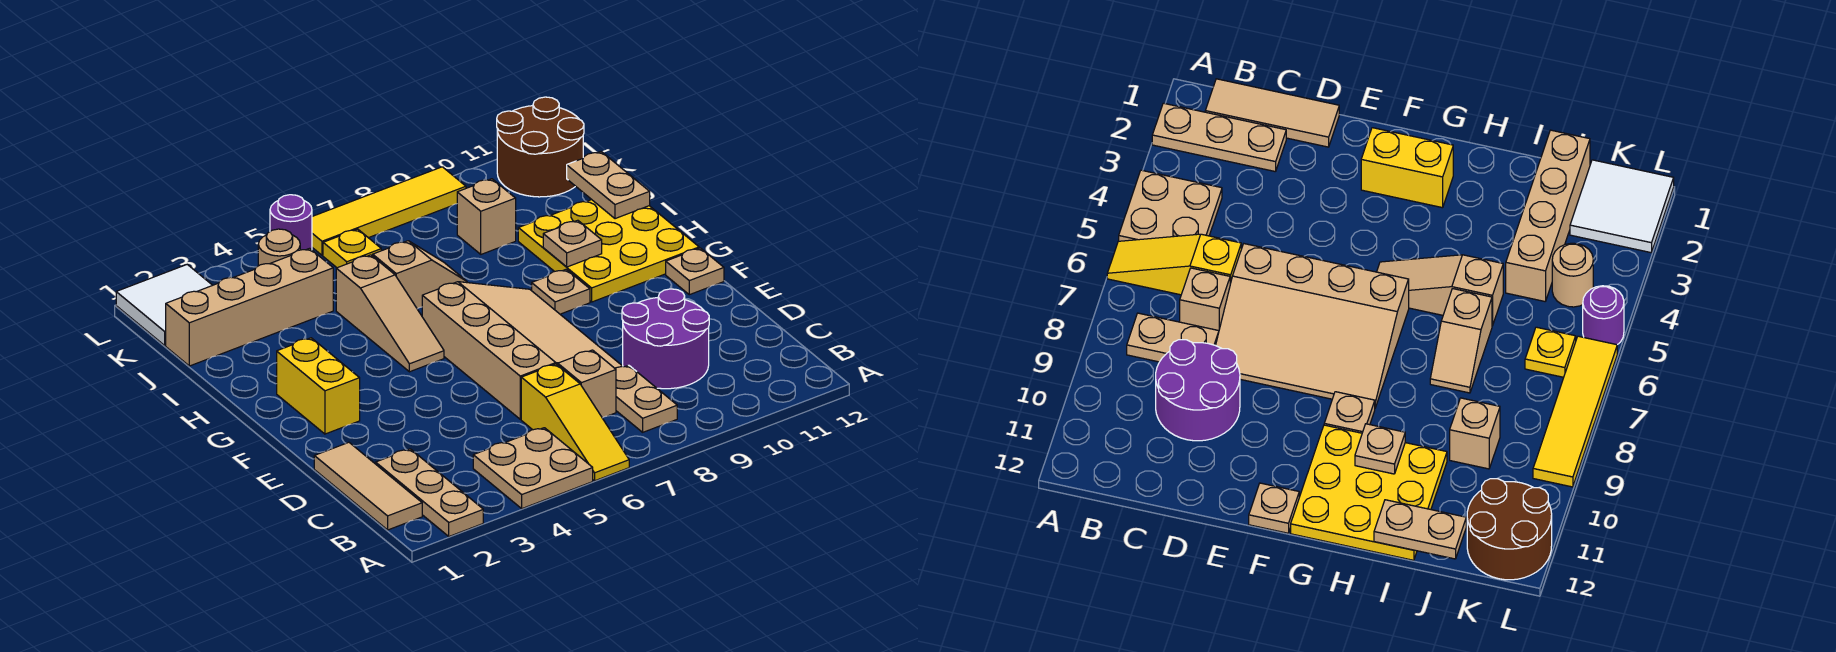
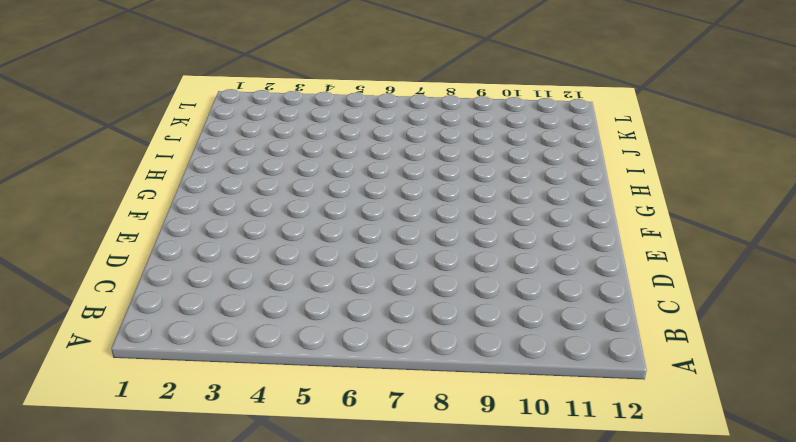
none -> tan 1x3 plate [376,449,483,536]
none -> tan 2x2 plate [473,428,593,509]
none -> yellow 1x3 slope [521,364,629,481]

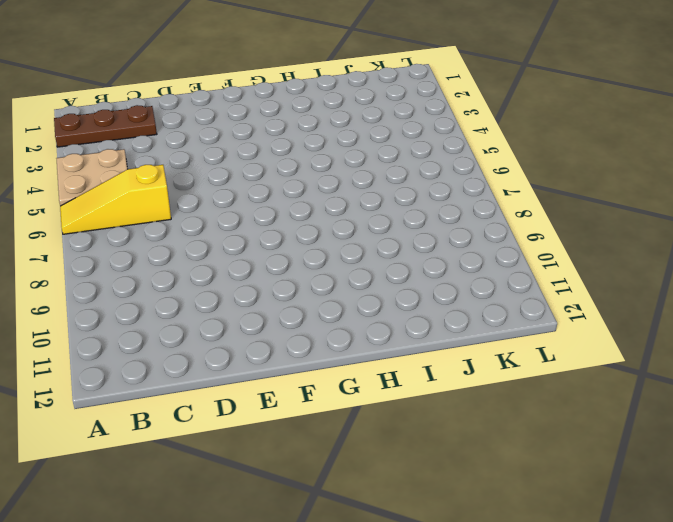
brown 1x3 plate [54,105,157,147] -> tan 1x3 plate [376,449,483,536]
none -> tan 1x3 tile [314,442,422,530]
none -> tan 1x2 plate [615,365,677,432]
none -> tan 1x1 brick [558,350,616,418]

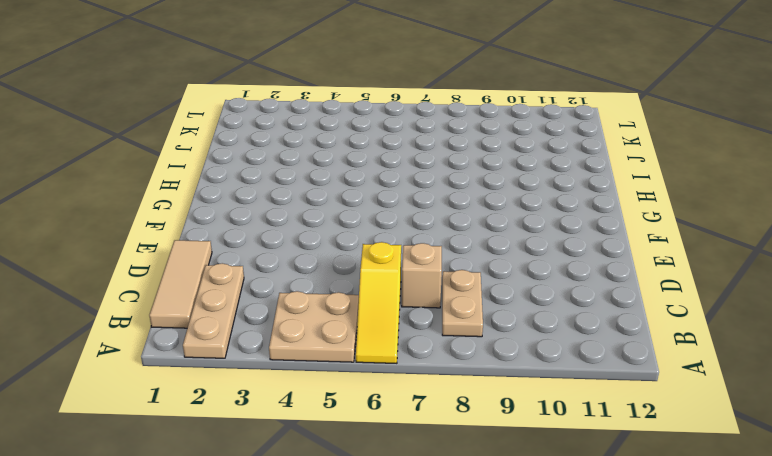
none -> purple 2x2 round brick [622,289,709,389]
none -> tan 3x4 slope [422,282,622,419]
none -> yellow 1x2 brick [277,338,360,434]

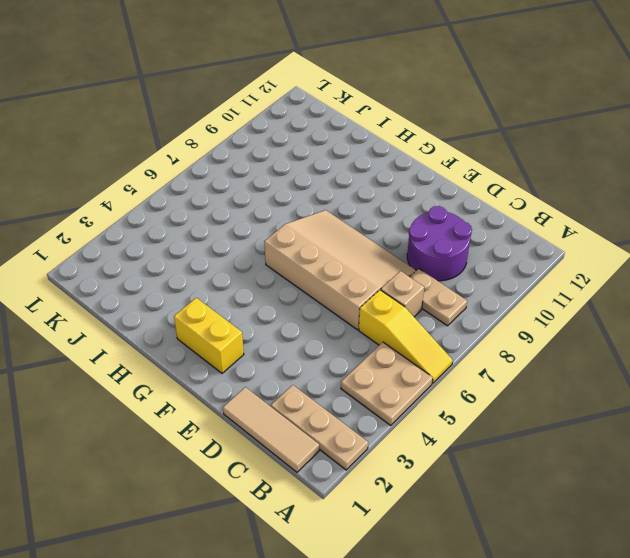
none -> tan 1x1 plate [666,248,724,295]
none -> tan 1x3 slope [336,255,444,372]
none -> tan 1x1 plate [532,269,590,314]

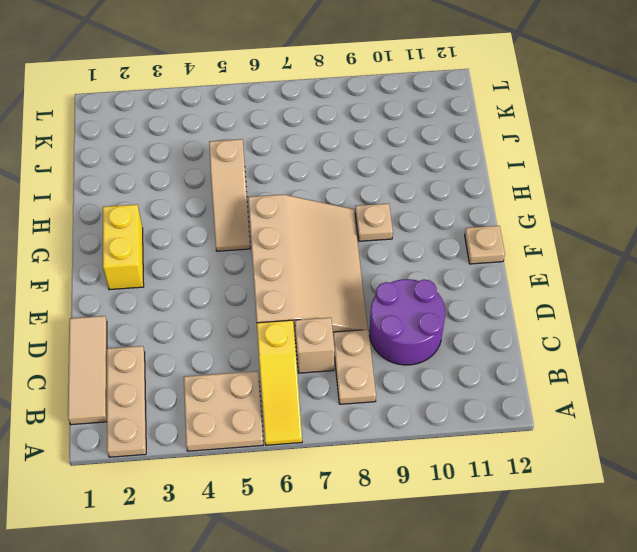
none -> yellow 3x3 plate [518,200,699,302]
none -> tan 1x2 slope [373,241,467,309]
none -> tan 1x4 brick [166,248,333,366]

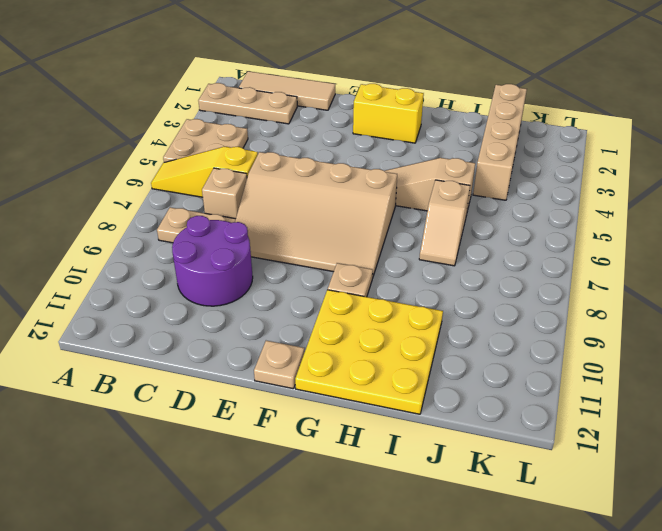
none -> tan 1x1 brick [457,179,516,254]
none -> white 2x2 tile [116,265,212,345]
none -> tan 1x1 round brick [258,229,300,266]

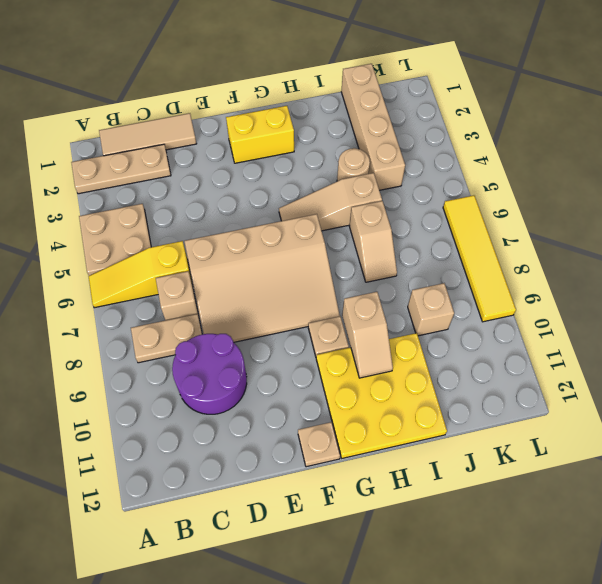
tan 1x2 slope [342,292,393,378] -> tan 1x1 plate [543,220,602,267]
tan 1x1 round brick [337,148,370,181] -> tan 1x1 round brick moved to [258,229,300,266]
none -> white 2x2 tile [116,265,212,345]
none -> yellow 1x1 plate [323,229,381,268]
none -> brown 2x2 round brick [497,97,584,197]

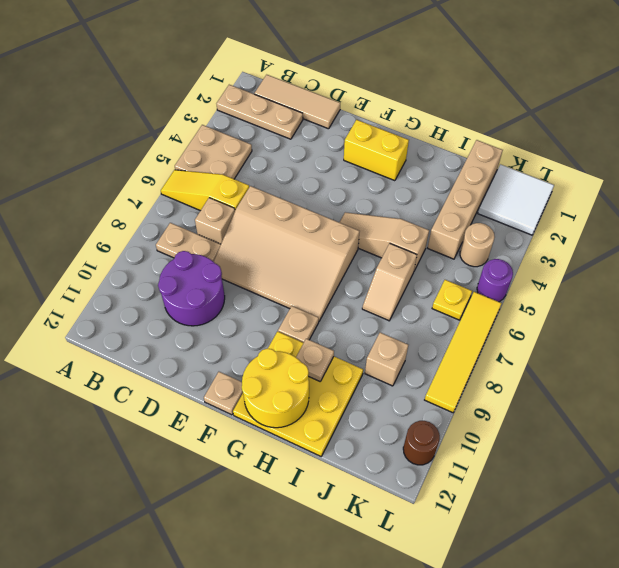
yellow 2x2 round brick [242,348,309,428] -> none
brown 1x1 round brick [403,421,440,465] -> brown 2x2 round brick [497,97,584,197]
none -> tan 1x2 plate [567,152,650,219]

